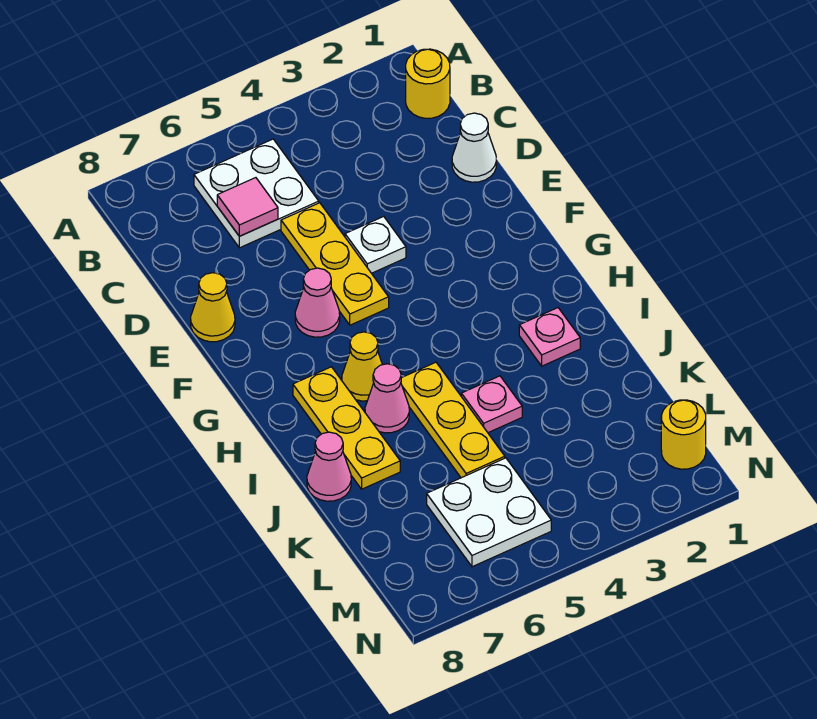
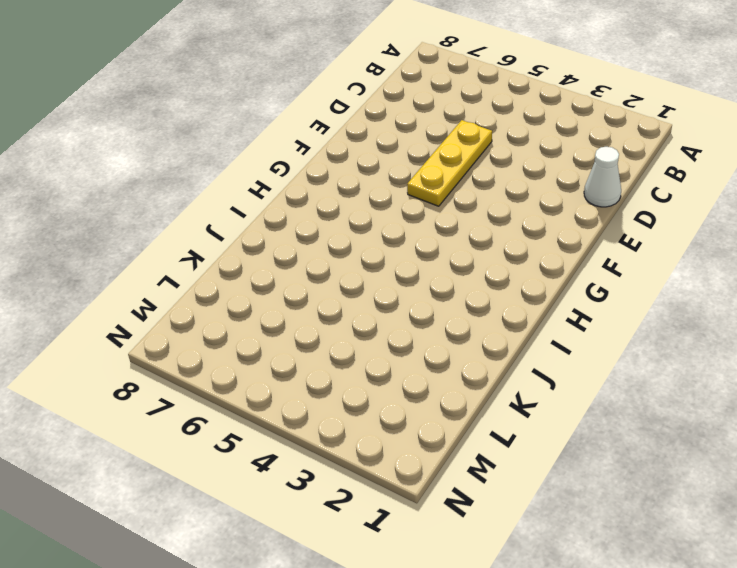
none -> yellow 1x1 round brick [406,49,450,118]
none -> white 2x2 plate [194,139,319,248]
none -> white 1x1 plate [345,216,406,273]

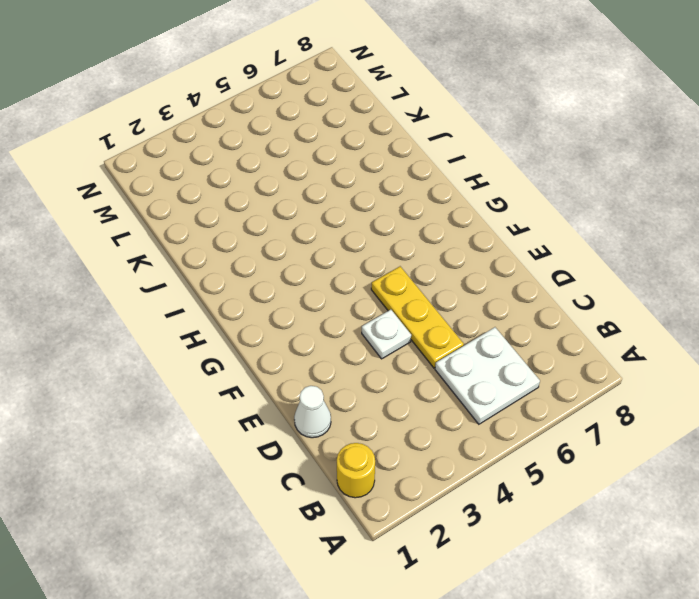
none -> yellow 1x1 cone [191,273,235,342]
none -> pink 1x1 cone [295,268,340,337]
none -> yellow 1x1 cone [342,332,382,401]

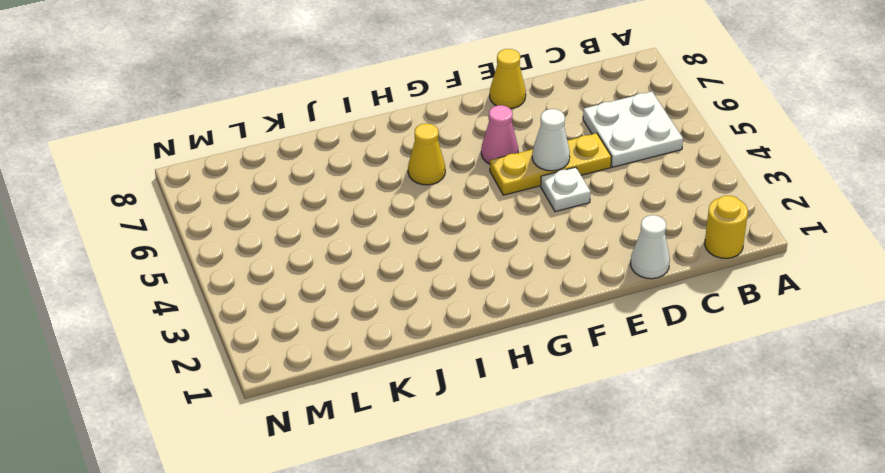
white 1x1 cone [532,109,570,171] -> none
none -> yellow 1x3 plate [293,367,400,489]
none -> pink 1x1 plate [519,308,580,366]
none -> yellow 1x3 plate [401,362,505,478]

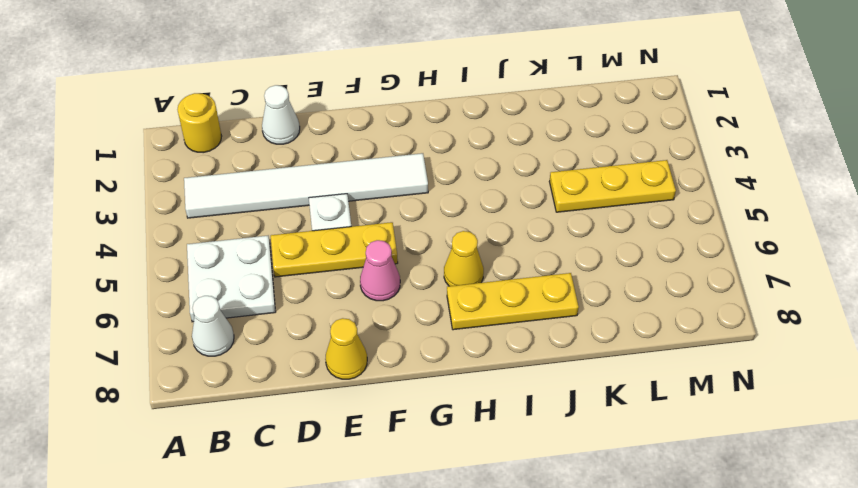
white 1x6 tile [184,153,428,218] -> none
white 1x1 cone [192,296,234,356] -> none
yellow 1x3 plate [549,160,676,212] -> yellow 1x3 plate moved to [401,362,505,478]
none -> pink 1x1 plate [519,308,580,366]
none -> pink 1x1 cone [365,364,409,433]
none -> pink 1x1 plate [461,376,522,433]

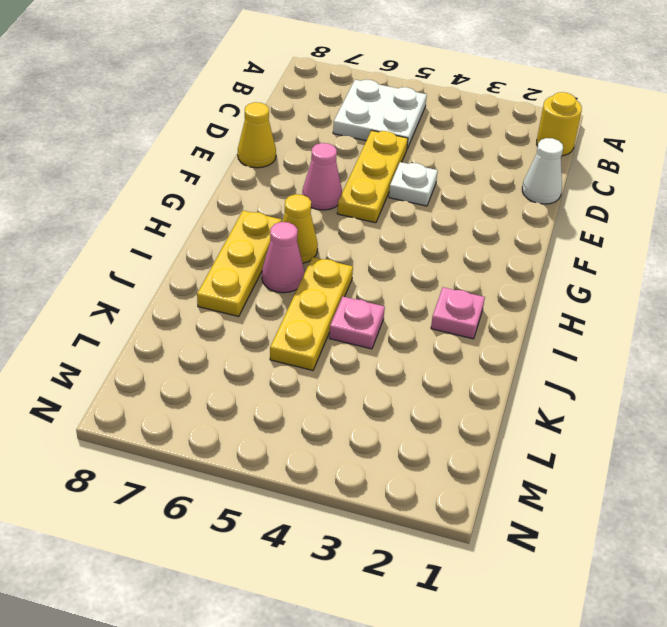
none -> pink 1x1 cone [307,432,351,501]
none -> white 2x2 plate [427,458,551,567]
none -> yellow 1x1 round brick [661,400,706,469]

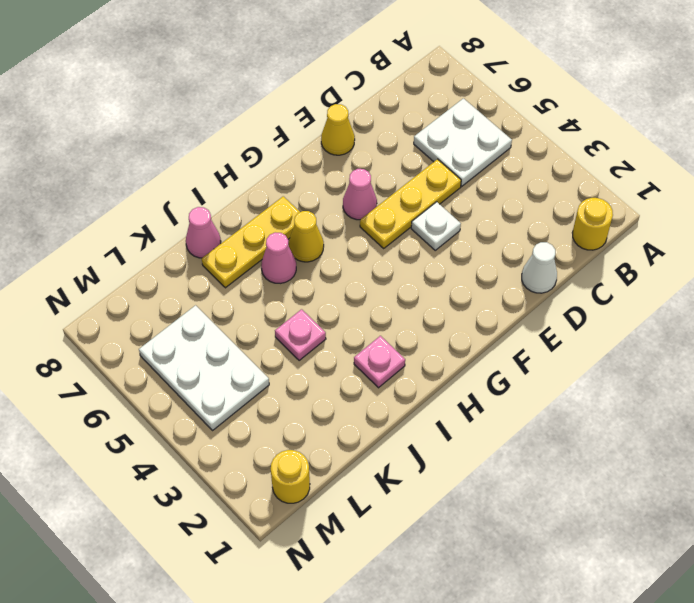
white 2x3 plate [139,305,269,431] -> white 2x2 plate [427,458,551,567]
none -> yellow 1x3 plate [401,362,505,478]
none -> pink 1x1 tile [217,178,278,236]

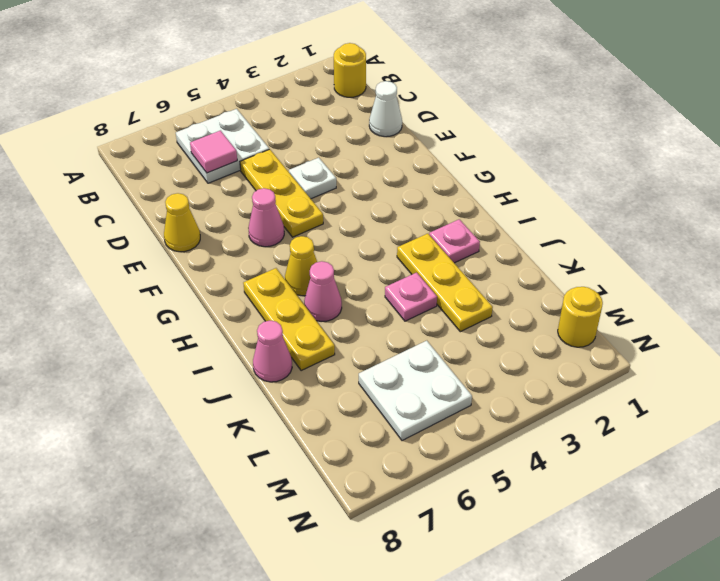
yellow 1x3 plate [397,234,493,332] -> yellow 1x3 plate moved to [401,362,505,478]

